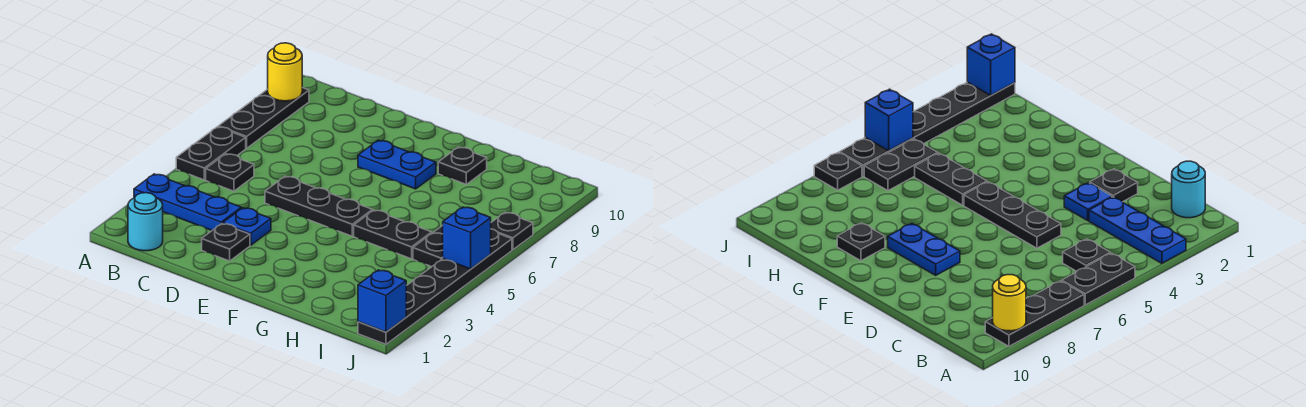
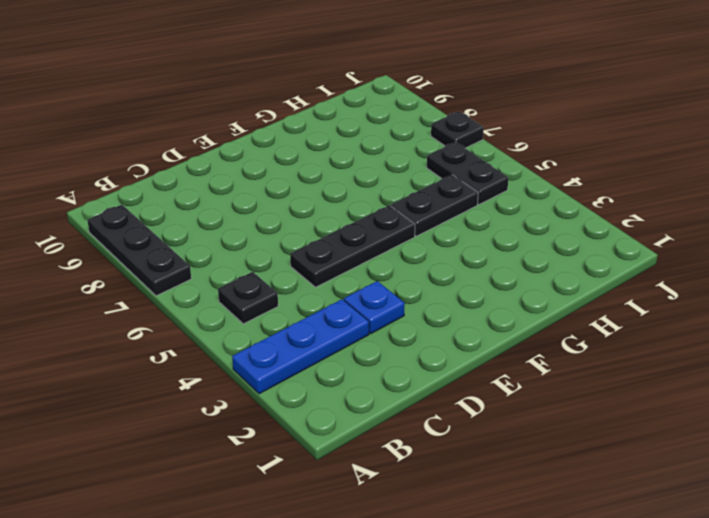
none -> black 1x2 plate [176,127,246,180]
none -> cyan 1x1 round brick [128,193,163,251]
none -> black 1x1 plate [202,224,250,261]

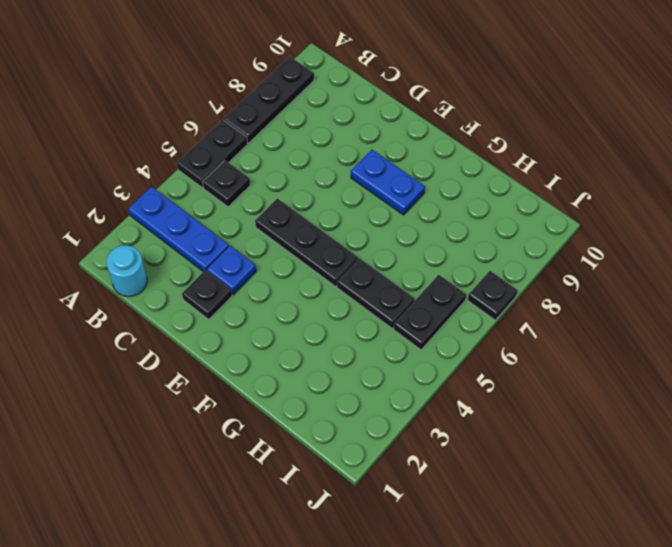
none -> black 1x1 plate [438,147,487,184]
none -> black 1x6 plate [358,229,512,344]
none -> yellow 1x1 round brick [268,43,302,101]

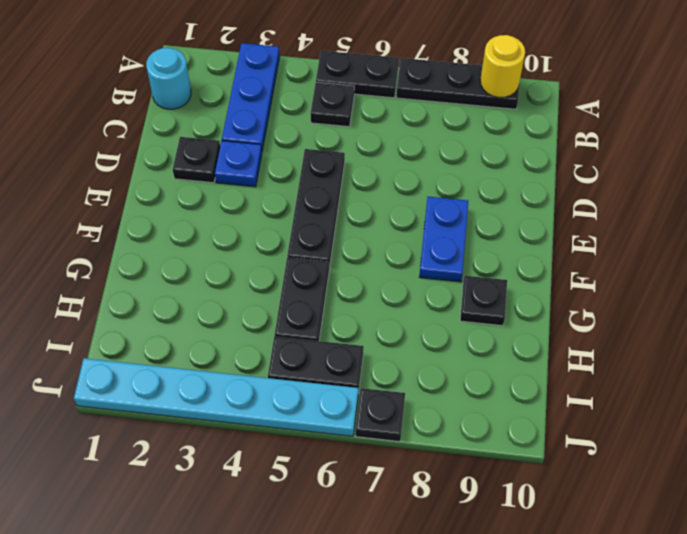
cyan 1x6 plate [74,358,358,436] -> black 1x6 plate [358,229,512,344]
none -> blue 1x1 brick [358,270,406,332]
none -> blue 1x1 brick [443,207,491,269]

